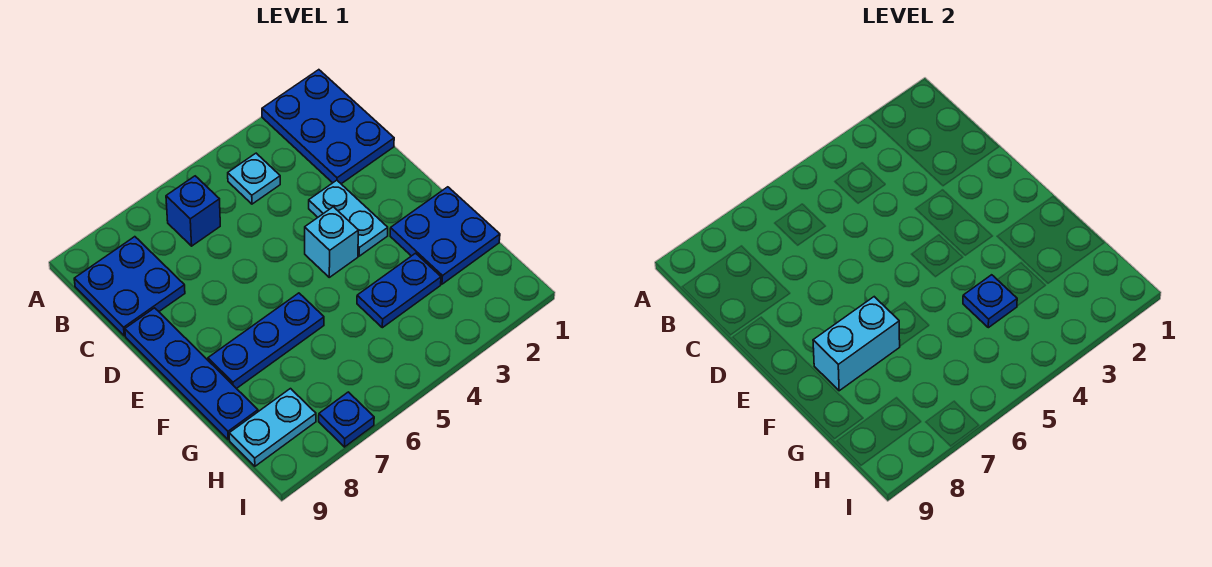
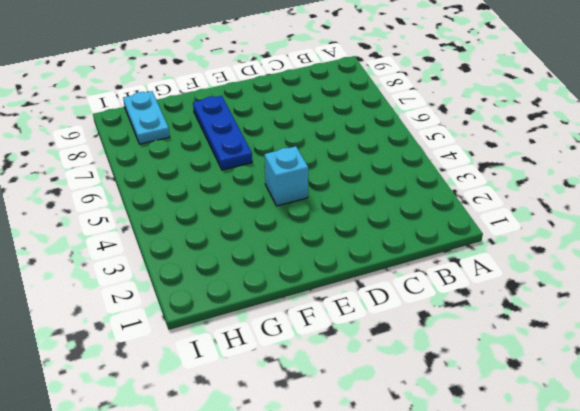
none -> blue 2x3 plate [262,70,394,184]
none -> cyan 1x1 plate [228,153,280,204]
none -> blue 1x1 brick [166,176,220,246]

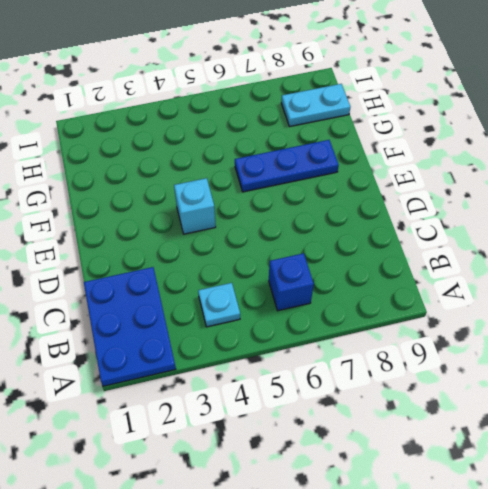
none -> blue 2x2 plate [74,237,185,336]
none -> cyan 1x2 plate [309,180,388,256]
none -> blue 1x4 plate [125,308,258,440]

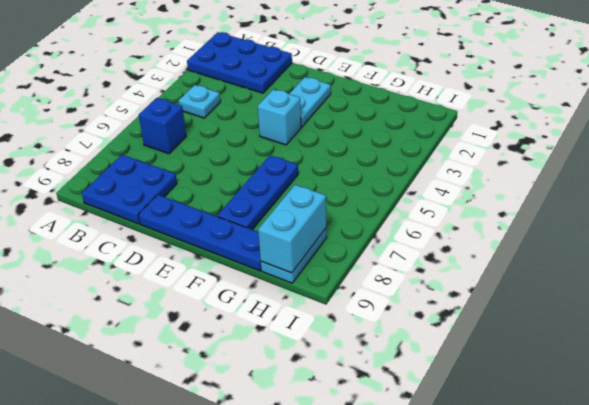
cyan 1x2 plate [289,77,331,127] -> cyan 1x2 plate turned to [309,180,388,256]
cyan 1x2 brick [258,185,326,273] -> cyan 1x2 brick moved to [813,297,900,391]
none -> blue 2x2 plate [390,187,500,284]
none -> blue 1x2 plate [357,253,441,328]
none -> blue 1x1 plate [319,392,374,447]

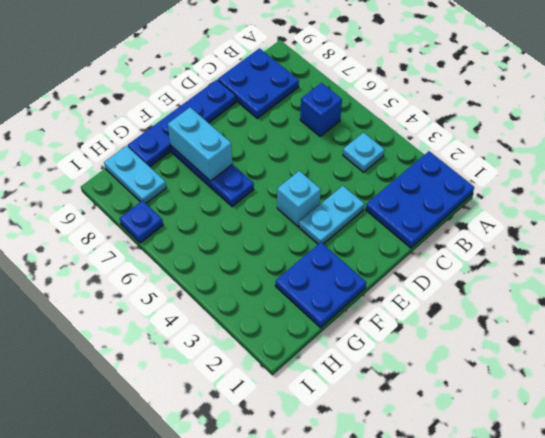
none -> blue 1x2 plate [357,253,441,328]
none -> blue 1x1 plate [963,275,1017,328]

